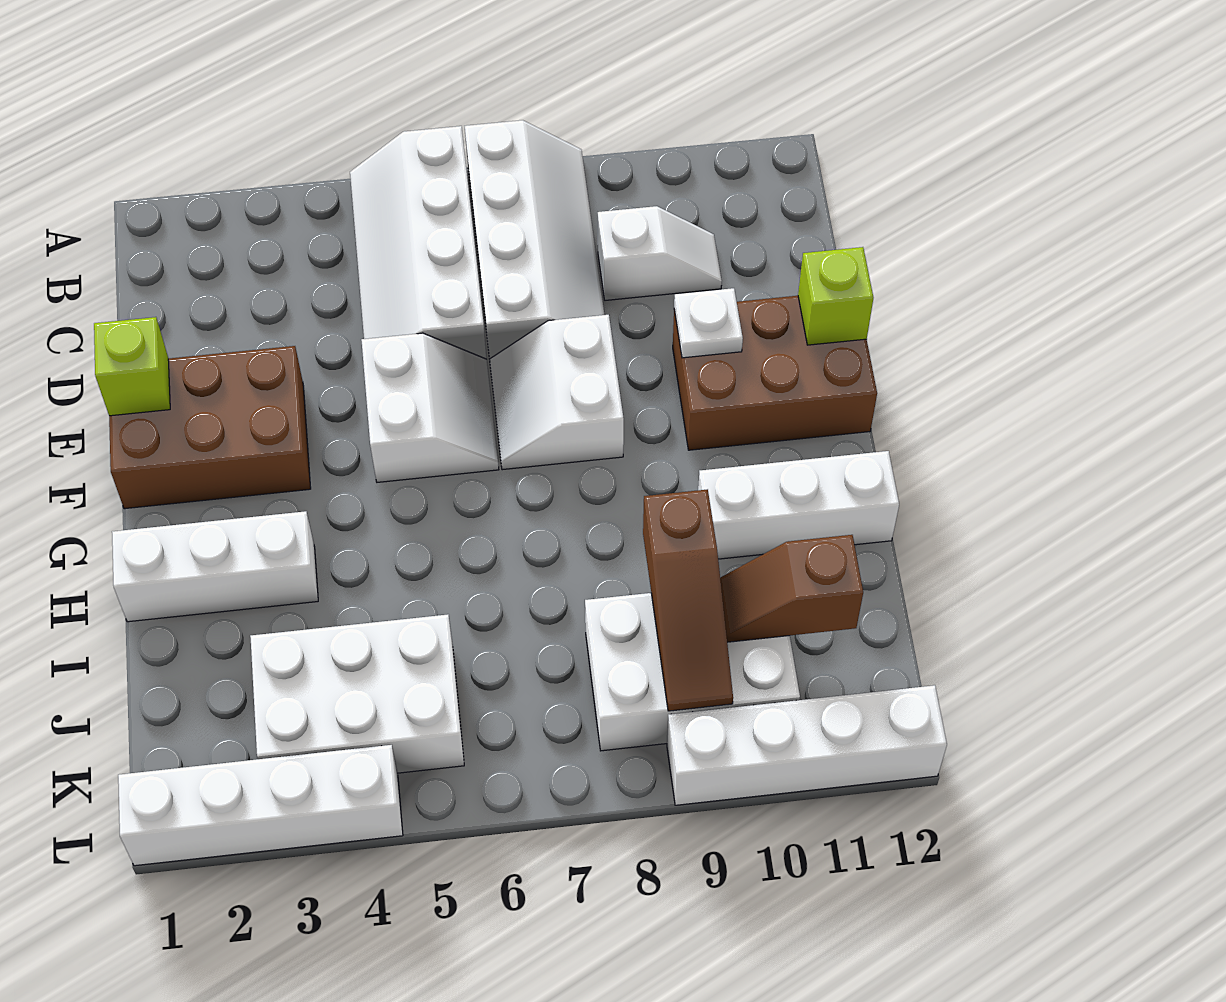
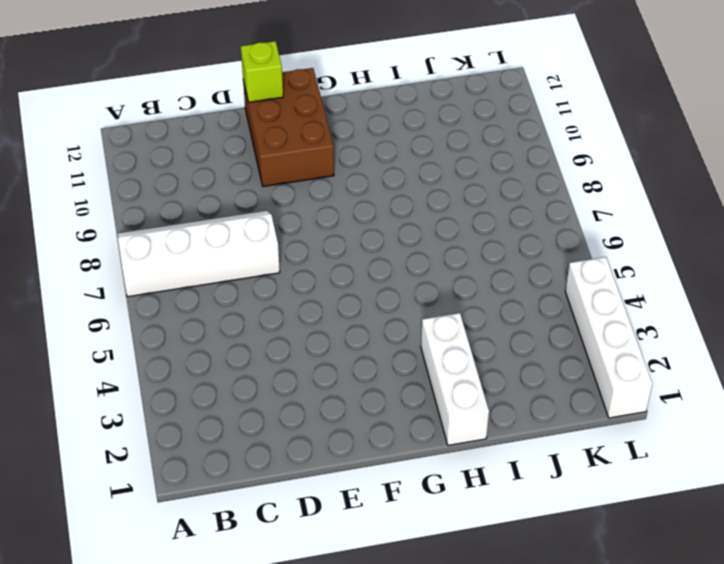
none -> white 2x4 slope [350,126,487,359]
none -> white 1x2 slope [598,206,722,300]
none -> brown 2x3 brick [109,346,311,509]

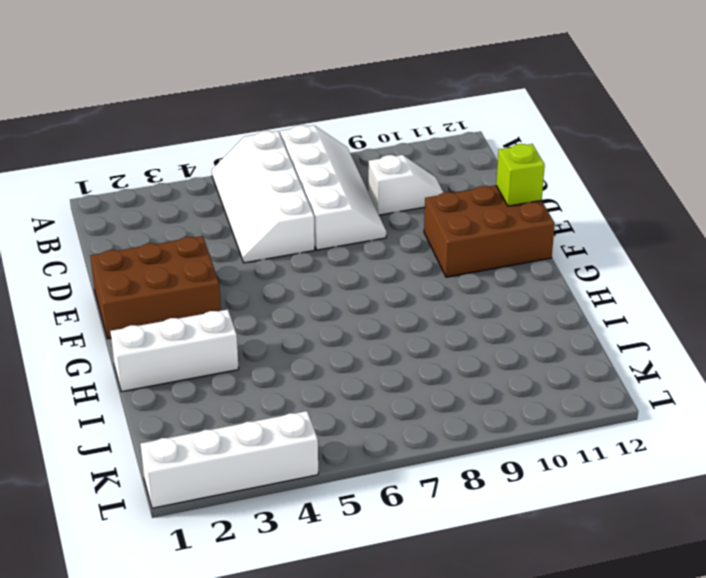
none -> white 2x2 slope [361,333,499,482]
none -> white 2x2 slope [490,315,624,470]
none -> white 1x3 brick [698,451,899,559]

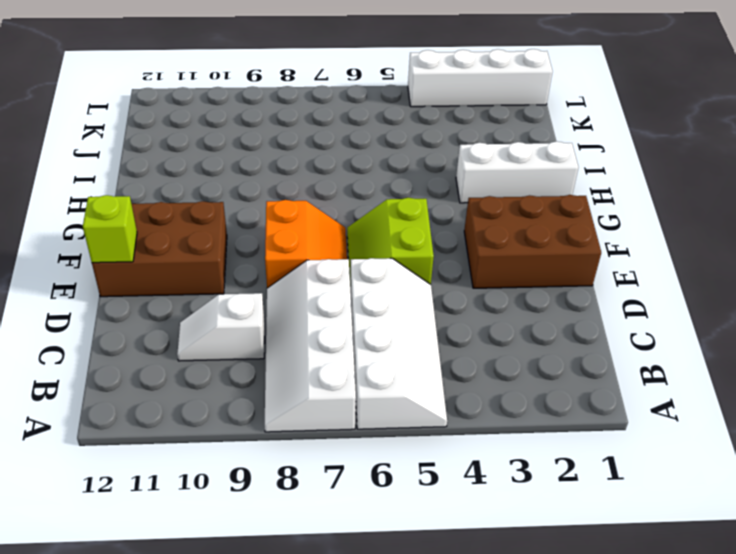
lime 2x2 slope [347,198,434,284] -> white 2x2 slope [361,333,499,482]
orange 2x2 slope [265,200,347,288] -> white 2x2 slope [490,315,624,470]
none -> white 1x3 brick [698,451,899,559]
none -> white 2x3 brick [250,614,464,773]
none -> white 2x3 brick [585,593,800,751]

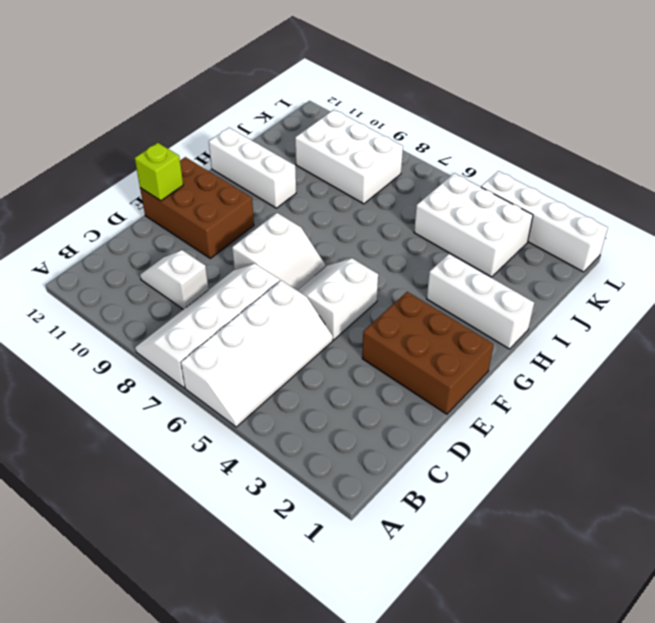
none -> white 1x4 brick [667,685,947,805]
none -> lime 1x1 brick [94,317,170,416]
none -> white 1x1 plate [674,288,743,358]

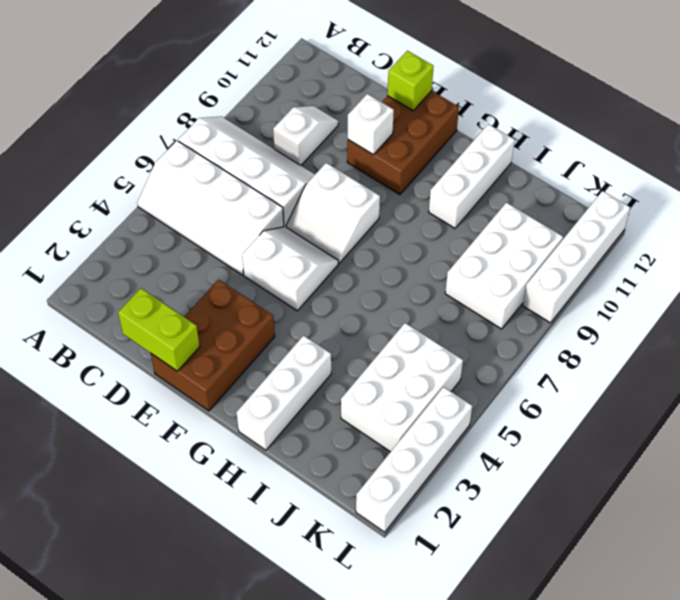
lime 1x2 brick [118,288,200,371] -> lime 1x1 brick [94,317,170,416]
white 1x1 brick [348,94,394,155] -> white 1x1 plate [674,288,743,358]
none -> brown 1x3 slope [643,489,733,711]
none -> brown 1x2 slope [720,535,863,642]

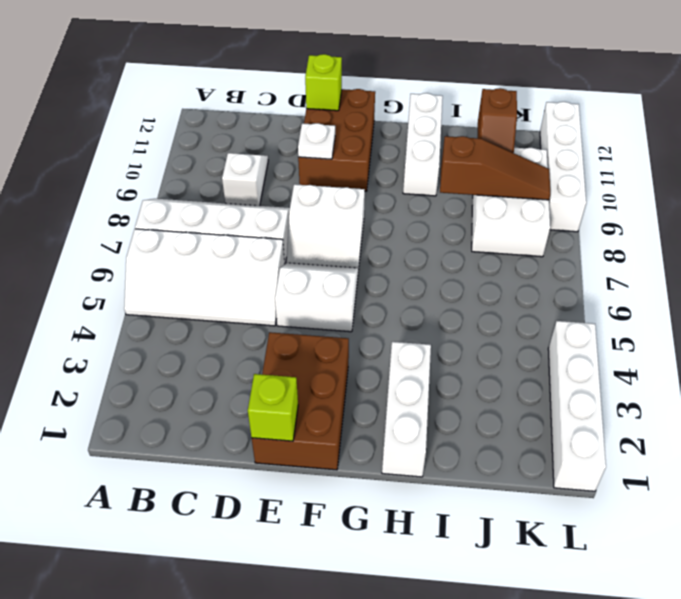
none -> white 2x3 brick [250,614,464,773]

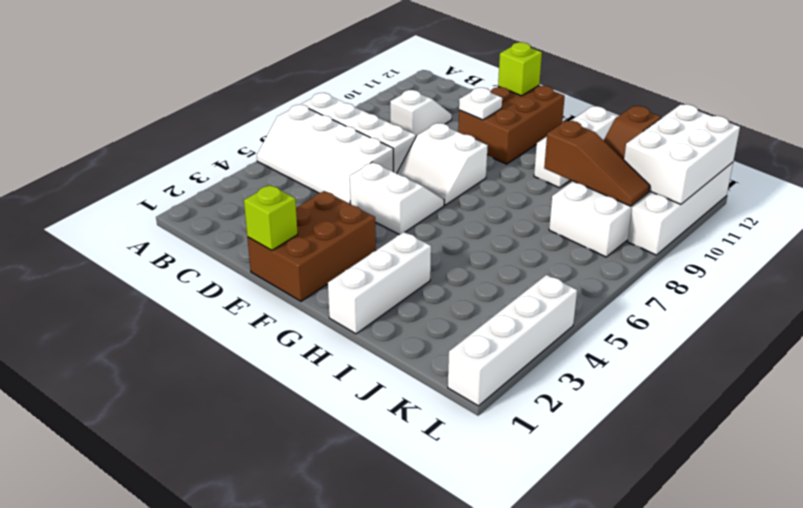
white 2x3 brick [624,104,740,204] -> white 2x3 brick moved to [250,614,464,773]

